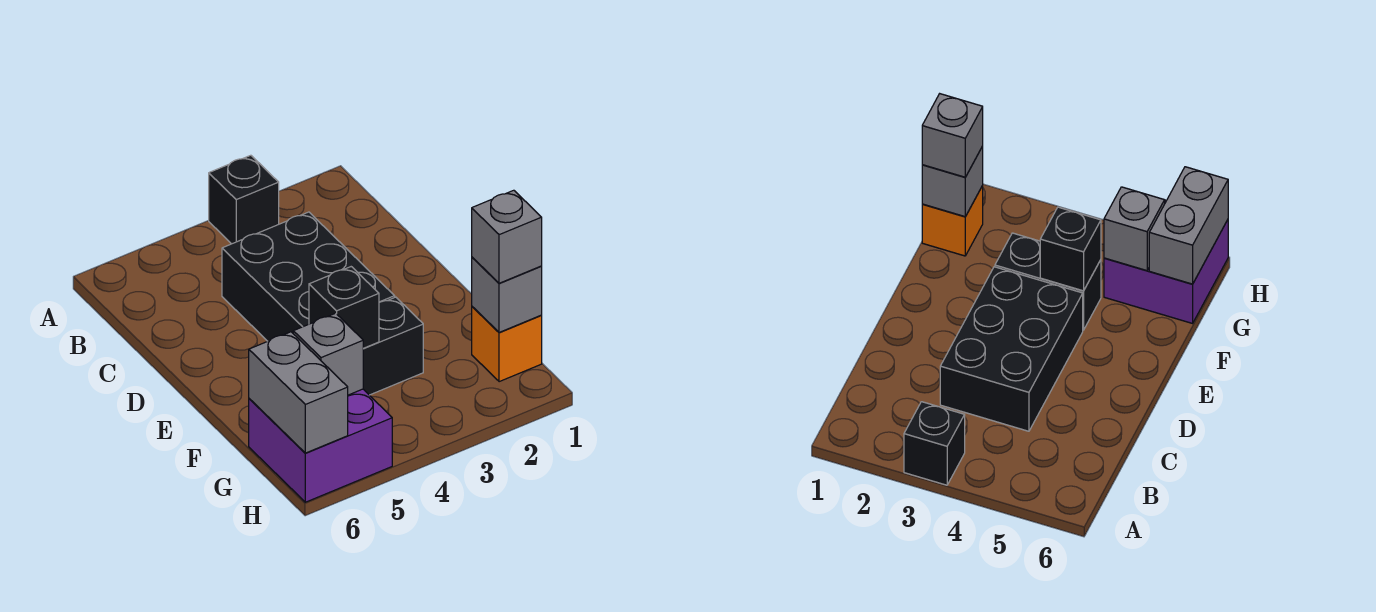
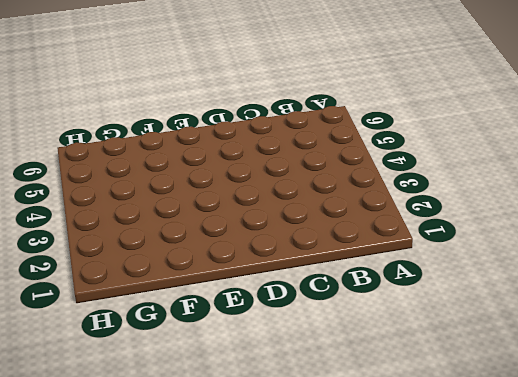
none -> black 1x1 brick [209,155,279,244]
none -> black 2x3 brick [222,212,395,341]

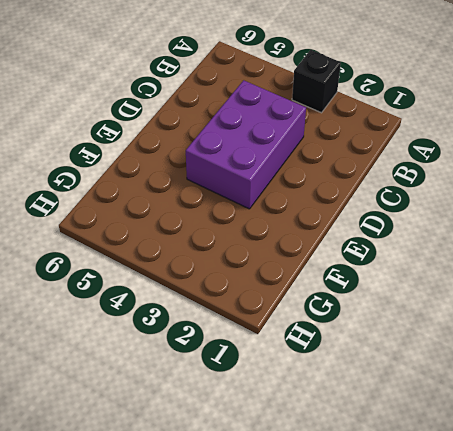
purple 2x3 brick [186,80,306,209] -> black 2x3 brick [222,212,395,341]
none -> black 1x2 brick [363,297,423,395]
none -> orange 1x1 brick [472,307,542,382]

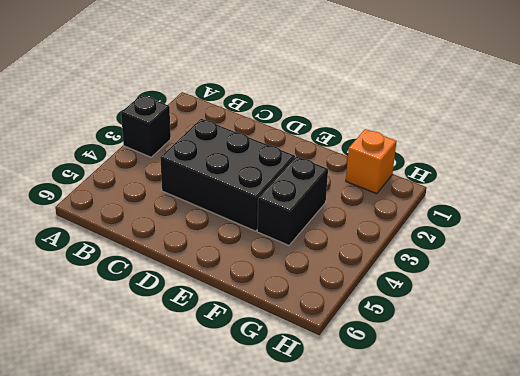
none -> purple 2x2 brick [249,389,392,502]
none -> black 1x1 brick [309,267,379,348]

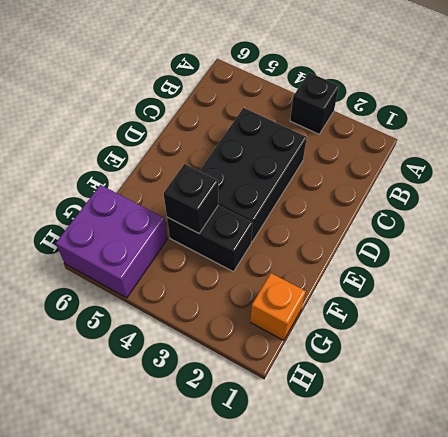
none -> grey 1x1 brick [472,257,542,332]
none -> grey 1x1 brick [293,313,363,395]

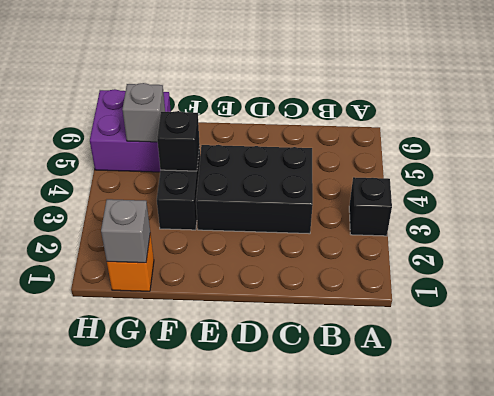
none -> grey 1x2 brick [249,332,348,453]
none -> grey 1x1 brick [472,190,542,283]

